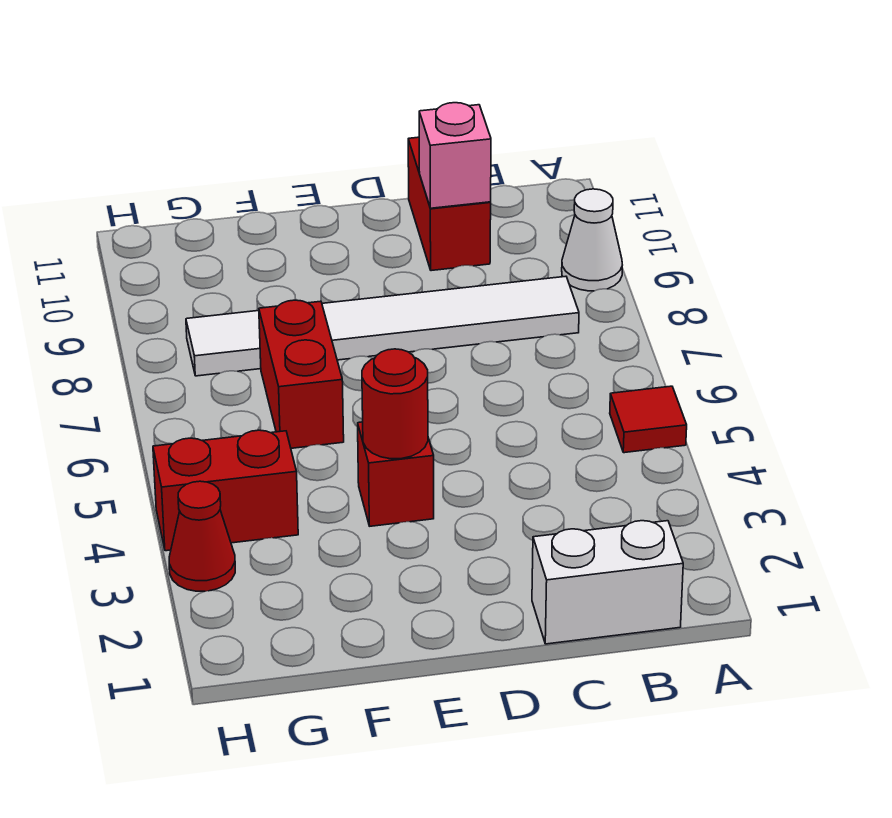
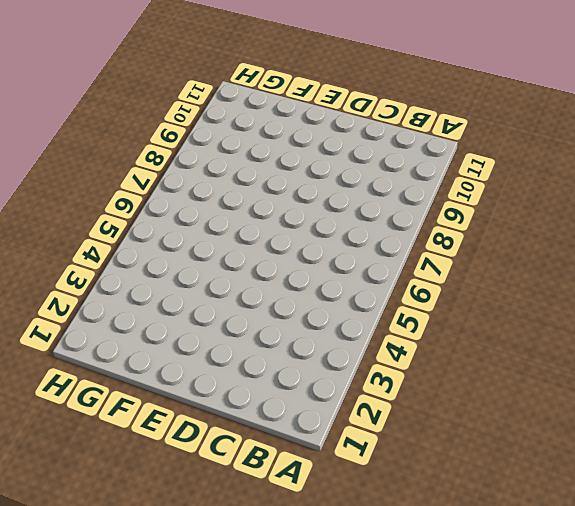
none -> red 1x1 tile [610,386,687,453]
none -> white 1x1 cone [562,189,622,291]

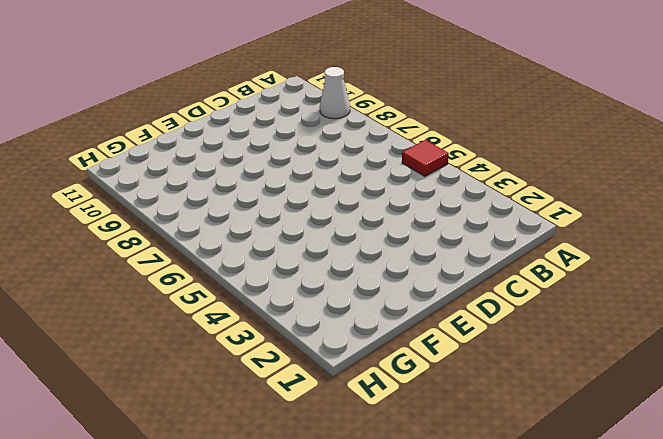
none -> white 1x2 brick [532,521,683,644]
none -> white 1x6 tile [186,276,579,376]

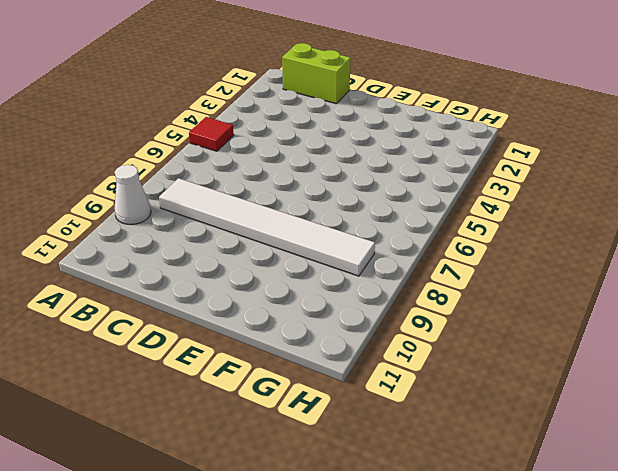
lime 1x2 brick [282,43,351,104] -> white 1x2 brick [532,521,683,644]
none -> red 1x2 brick [408,137,491,271]
none -> red 1x1 brick [358,422,434,526]

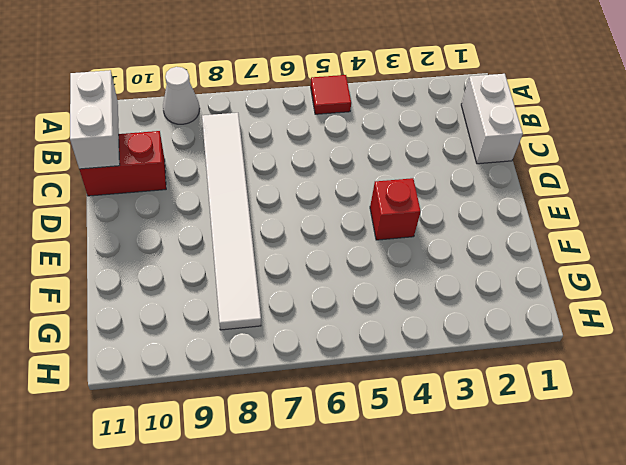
white 1x2 brick [70,70,120,169] -> none
none -> red 1x2 brick [259,300,344,448]
none -> red 1x2 brick [153,430,298,551]

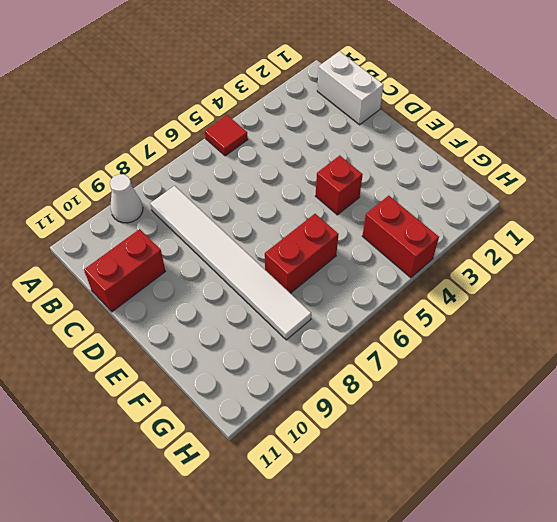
none -> red 1x1 cone [169,481,235,591]
none -> pink 1x1 brick [419,103,491,208]

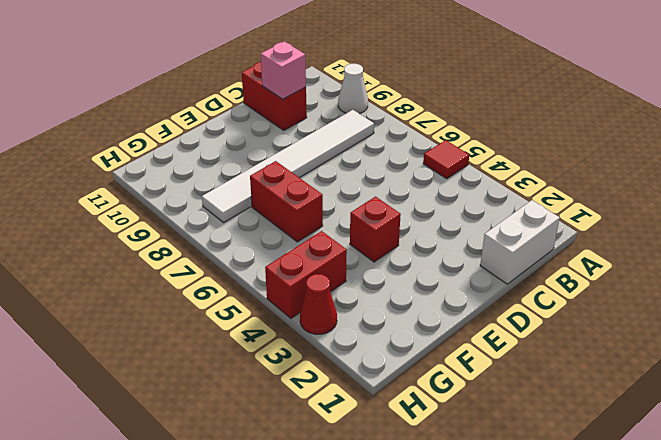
none -> red 1x1 round brick [362,349,428,459]

